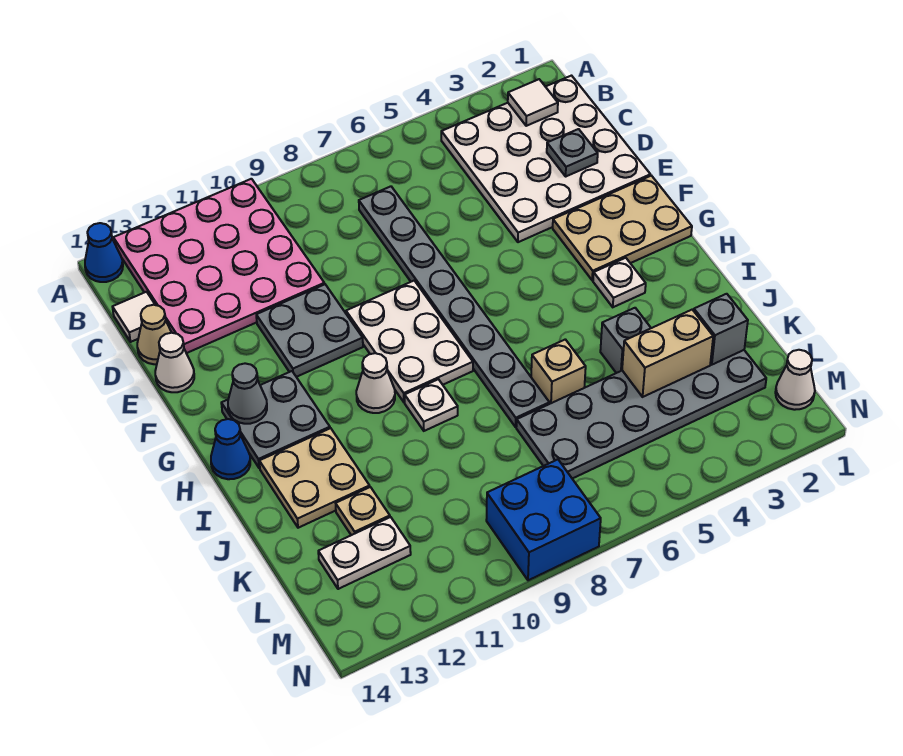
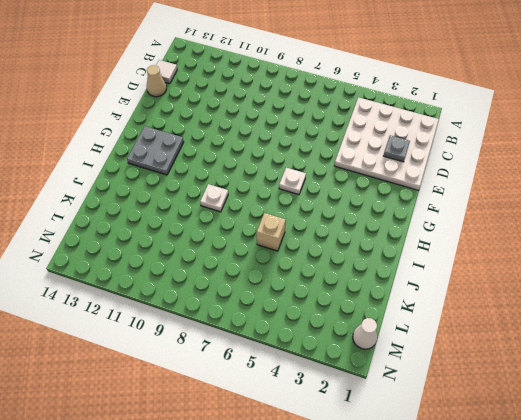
white 1x1 plate [279,168,306,195] -> white 1x1 plate moved to [593,258,646,307]
none -> pink 4x4 plate [113,179,324,353]
none -> blue 1x1 cone [85,223,123,282]
none -> grey 1x8 plate [359,186,549,427]

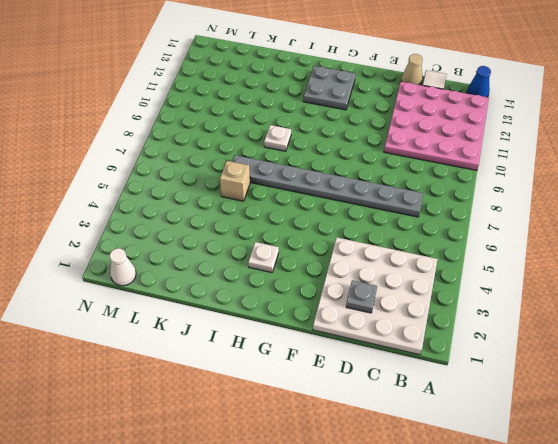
none -> grey 2x2 plate [256,284,363,377]
none -> white 1x1 cone [155,333,194,392]
none -> tan 2x3 plate [553,176,692,280]

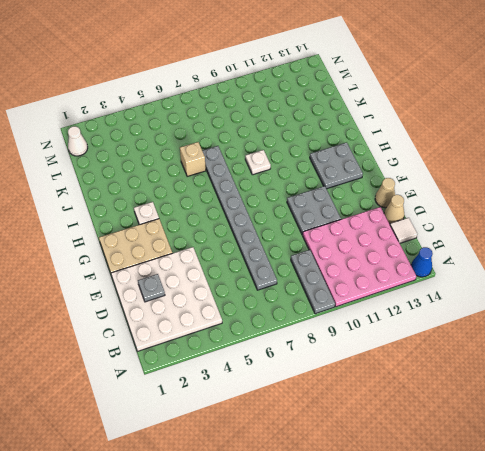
grey 1x3 plate [291,250,335,314] -> none
tan 1x1 cone [375,178,395,208] -> white 1x1 cone [155,333,194,392]
none -> white 2x3 plate [346,281,473,402]
none -> white 1x1 cone [356,353,395,413]
none -> blue 1x1 cone [211,419,250,479]

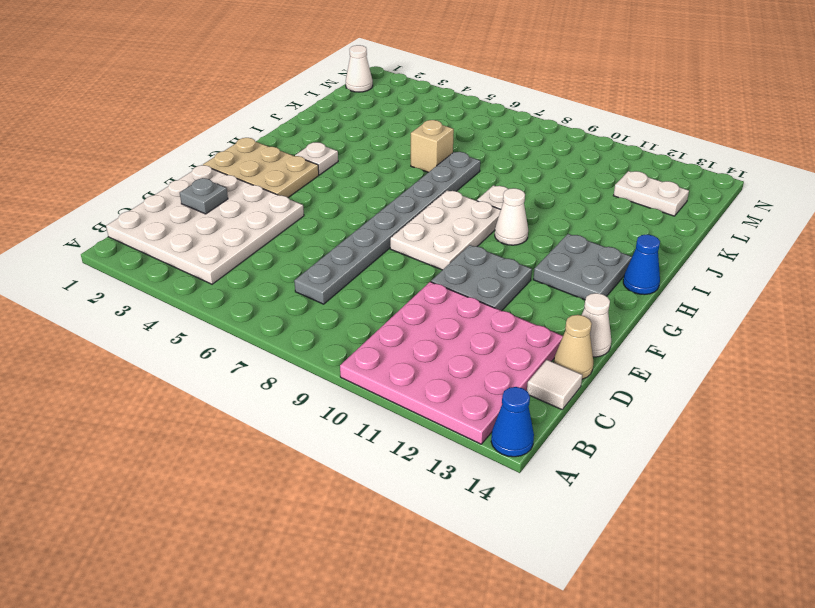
none -> tan 2x2 plate [259,428,370,528]
none -> grey 1x1 brick [600,308,651,373]
none -> grey 2x6 plate [516,350,766,479]

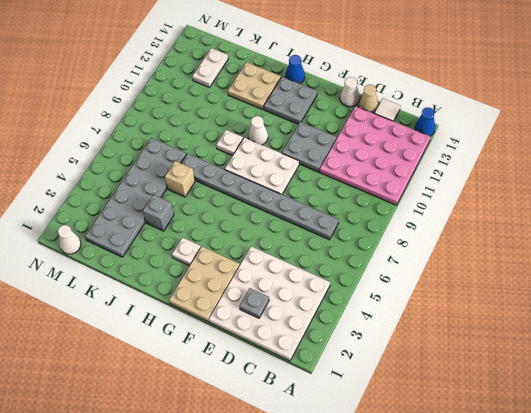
none -> tan 1x1 plate [336,487,390,535]
none -> blue 2x2 brick [486,459,601,580]
none -> white 1x1 tile [508,79,558,126]

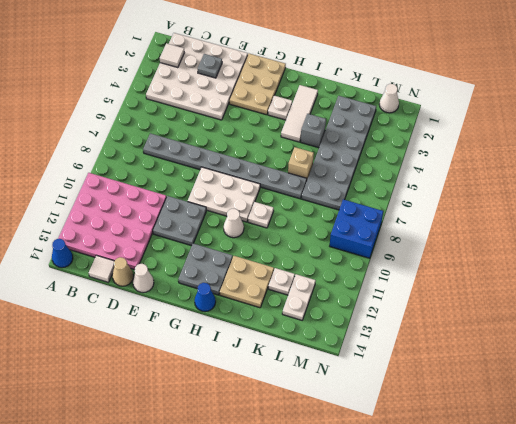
white 1x3 tile [281,85,318,142] -> none
white 1x1 plate [268,268,295,295] -> tan 1x1 plate [336,487,390,535]
none -> grey 1x1 cone [228,363,267,424]
none -> grey 1x1 brick [694,294,748,365]
none -> tan 1x2 brick [622,310,713,397]

